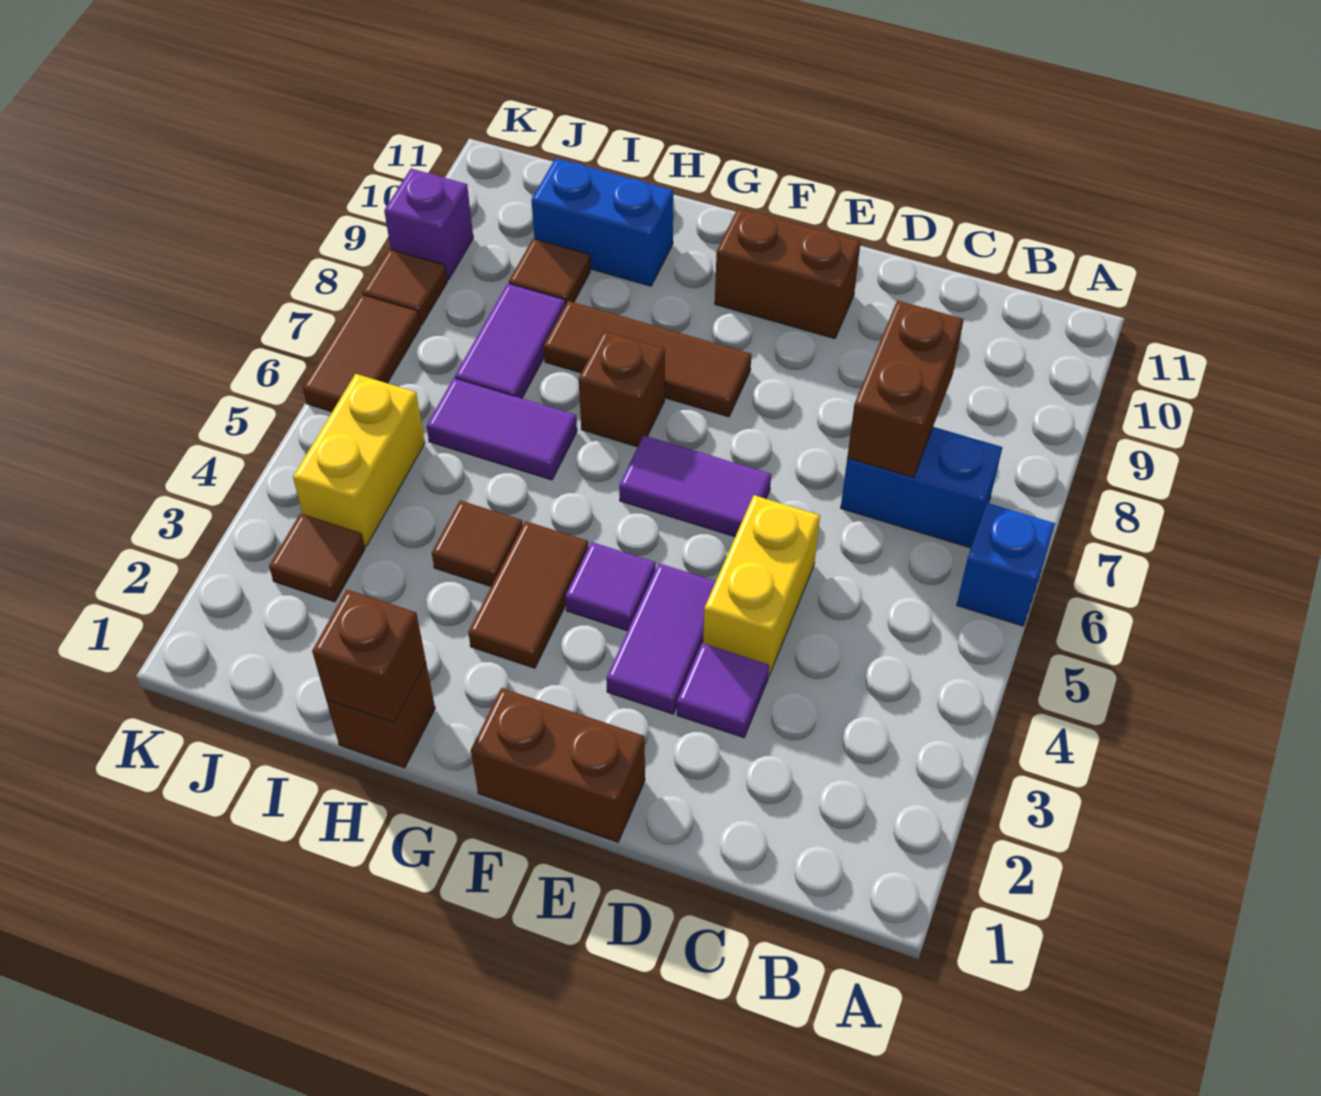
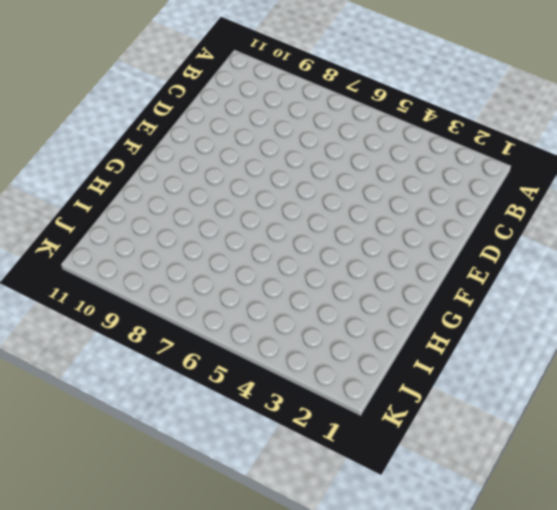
none -> blue 1x1 brick [957,503,1055,626]
none -> blue 1x2 brick [841,427,1003,548]
none -> purple 1x1 tile [677,643,769,738]

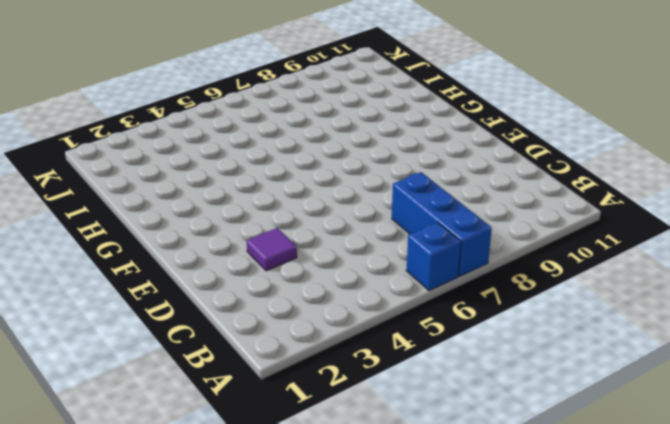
blue 1x3 brick [392,172,492,276] -> blue 1x2 brick [841,427,1003,548]
none -> yellow 1x2 brick [703,495,820,677]
none -> brown 1x2 brick [471,688,645,842]
none -> purple 1x2 tile [606,563,716,714]

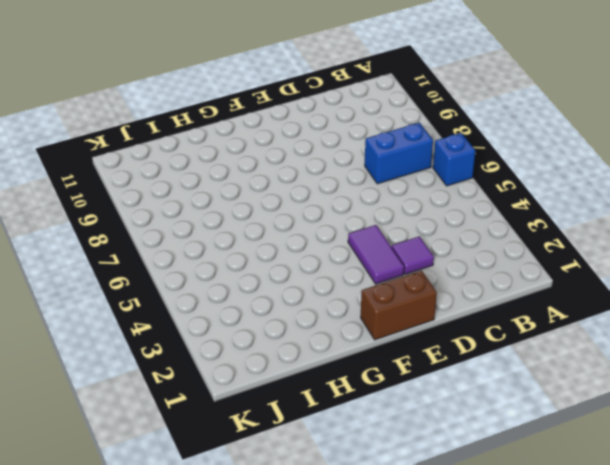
none -> yellow 1x2 brick [703,495,820,677]
none -> purple 1x2 tile [619,435,771,537]
none -> brown 1x2 brick [715,208,861,339]

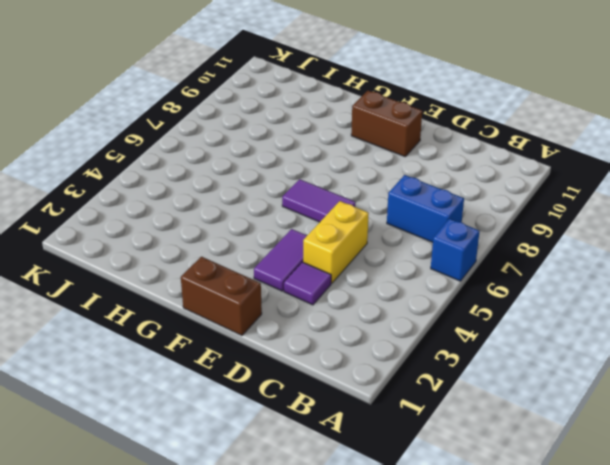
none -> purple 1x1 tile [565,542,656,631]
none -> brown 1x3 tile [544,301,751,417]
none -> brown 1x2 tile [468,521,589,668]

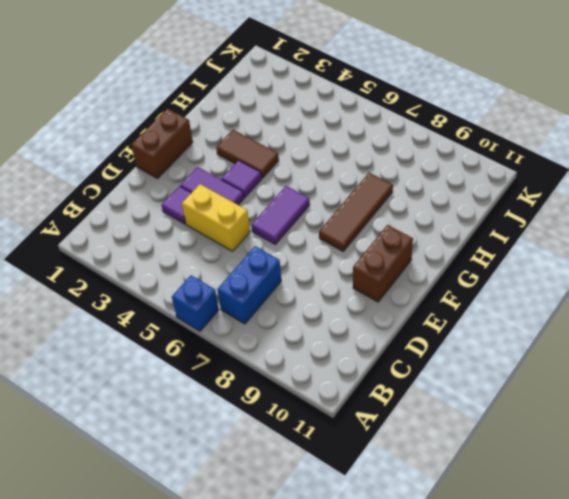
none -> brown 1x1 brick [579,331,665,447]
none -> brown 1x1 brick [326,664,435,768]
none -> brown 1x1 tile [432,501,523,587]

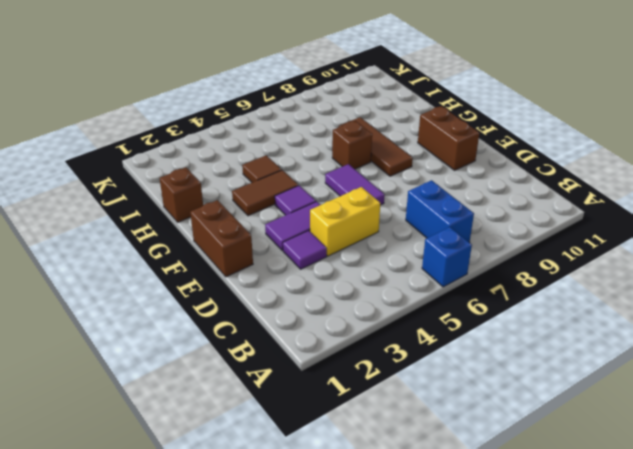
none -> purple 1x2 tile [427,378,577,480]
none -> blue 1x2 brick [531,158,673,286]
none -> purple 1x2 tile [455,283,565,398]

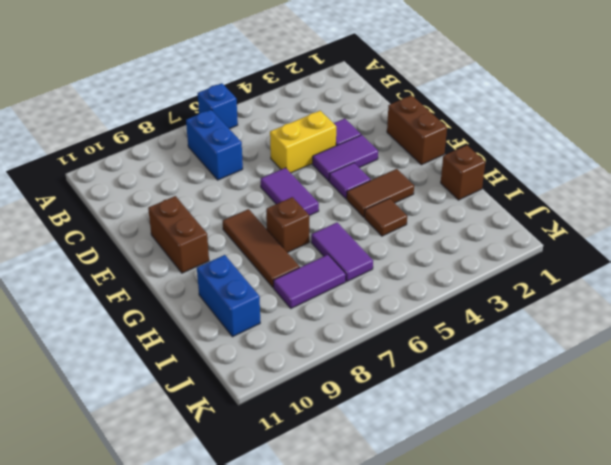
none -> brown 1x1 tile [509,238,590,305]
none -> brown 1x1 tile [269,513,365,602]
none -> yellow 1x2 brick [293,374,425,546]

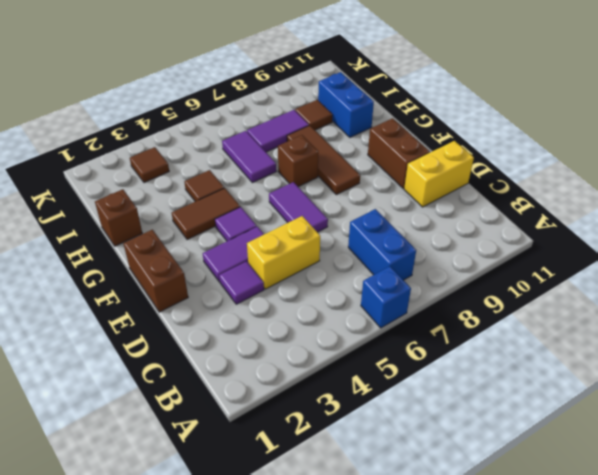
yellow 1x2 brick [404,141,474,207] -> yellow 1x2 brick moved to [293,374,425,546]
none -> brown 1x2 tile [303,294,420,412]
none -> brown 1x1 tile [362,249,447,325]
none -> purple 1x1 brick [384,169,473,280]

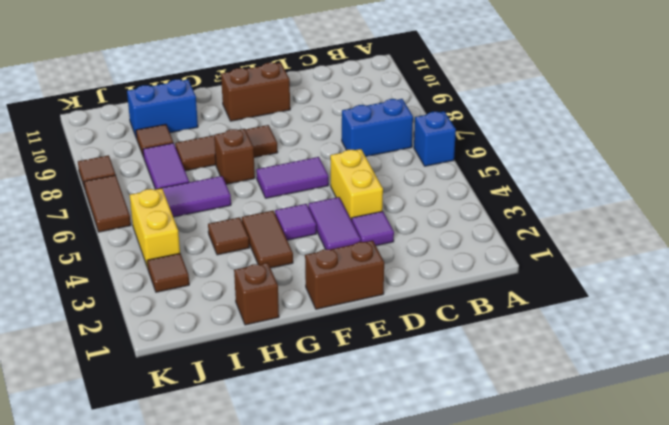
none -> purple 1x1 brick [384,169,473,280]
none -> brown 1x2 brick [847,300,964,477]
none -> brown 1x1 brick [312,590,426,723]

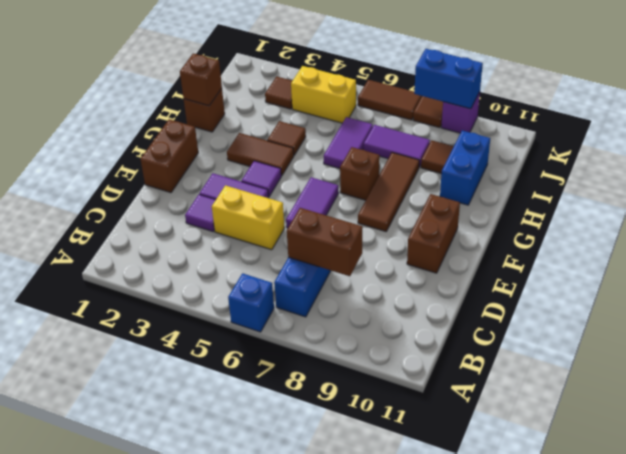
blue 1x2 brick [414,49,483,109] -> none

